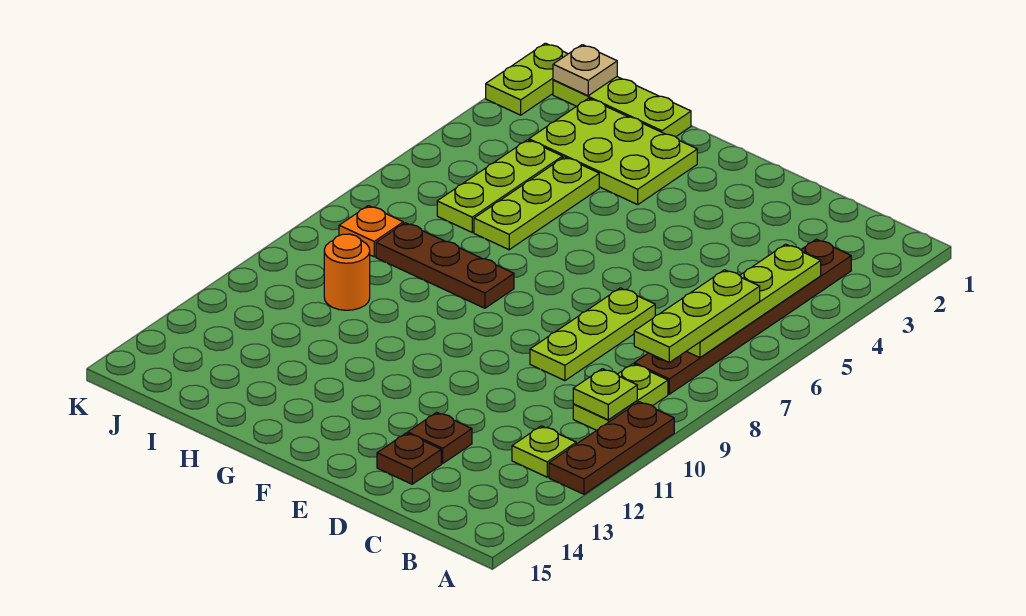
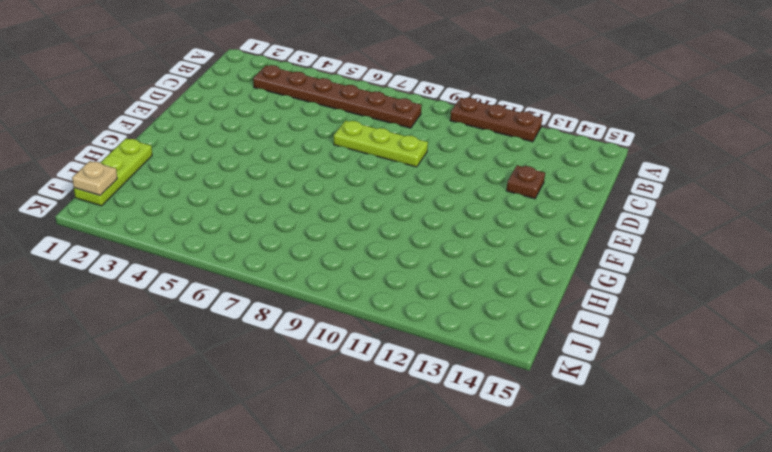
none -> lime 1x2 plate [573,364,668,430]
none -> lime 1x1 plate [512,426,576,477]
none -> brown 1x1 plate [377,433,441,484]

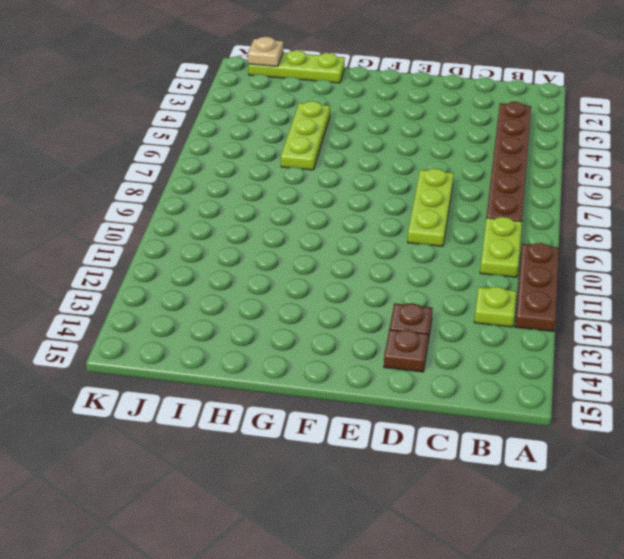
none -> lime 2x3 plate [529,98,697,205]
none -> brown 1x3 plate [376,223,514,308]
none -> lime 1x3 plate [437,140,563,232]

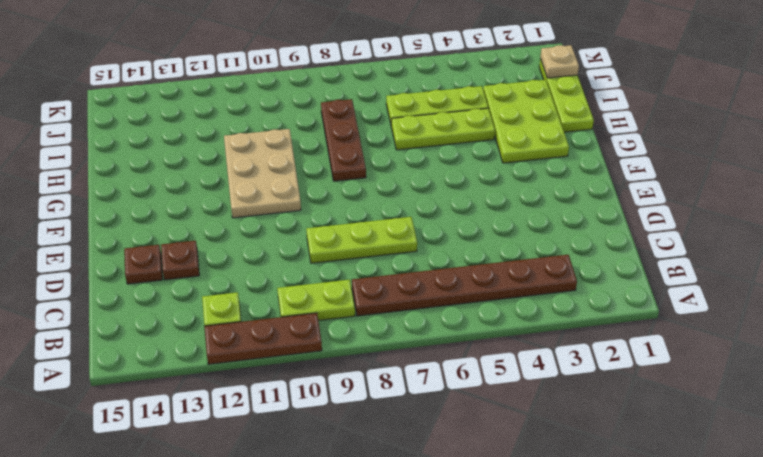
tan 2x3 plate [224,129,301,218] -> none
none -> orange 1x1 round brick [324,234,370,310]
none -> orange 1x1 plate [339,206,403,257]
none -> lime 1x2 plate [486,43,568,115]

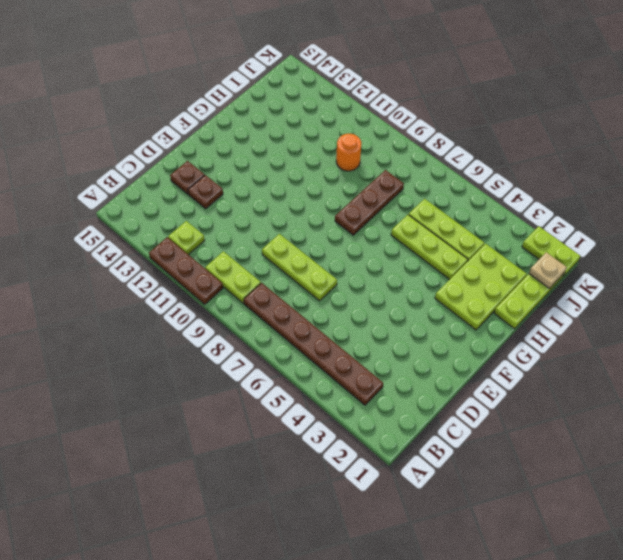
none -> orange 1x1 plate [339,206,403,257]
none -> lime 1x4 plate [686,244,821,358]
none -> lime 1x1 plate [573,369,637,420]

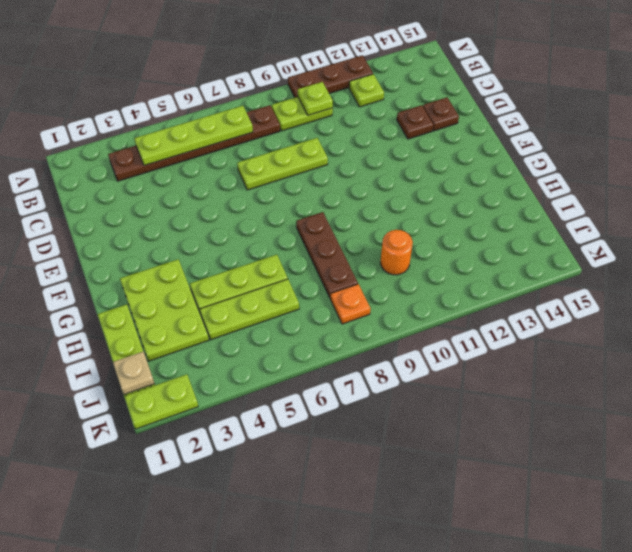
none -> lime 1x3 plate [634,270,760,362]

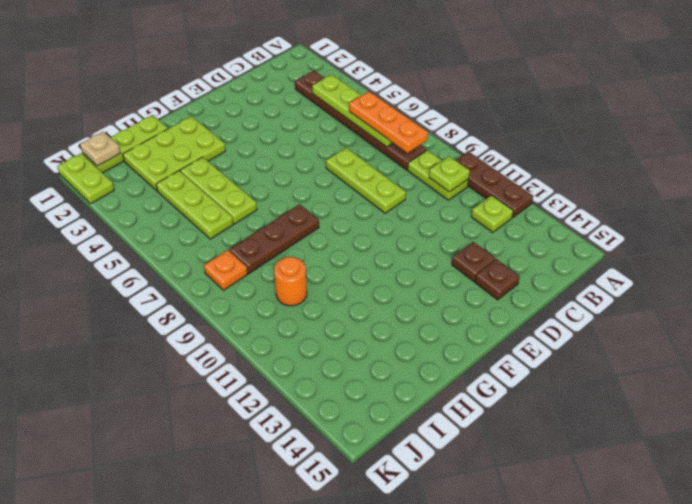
orange 1x3 plate [349,91,428,153] -> lime 1x3 plate [634,270,760,362]

